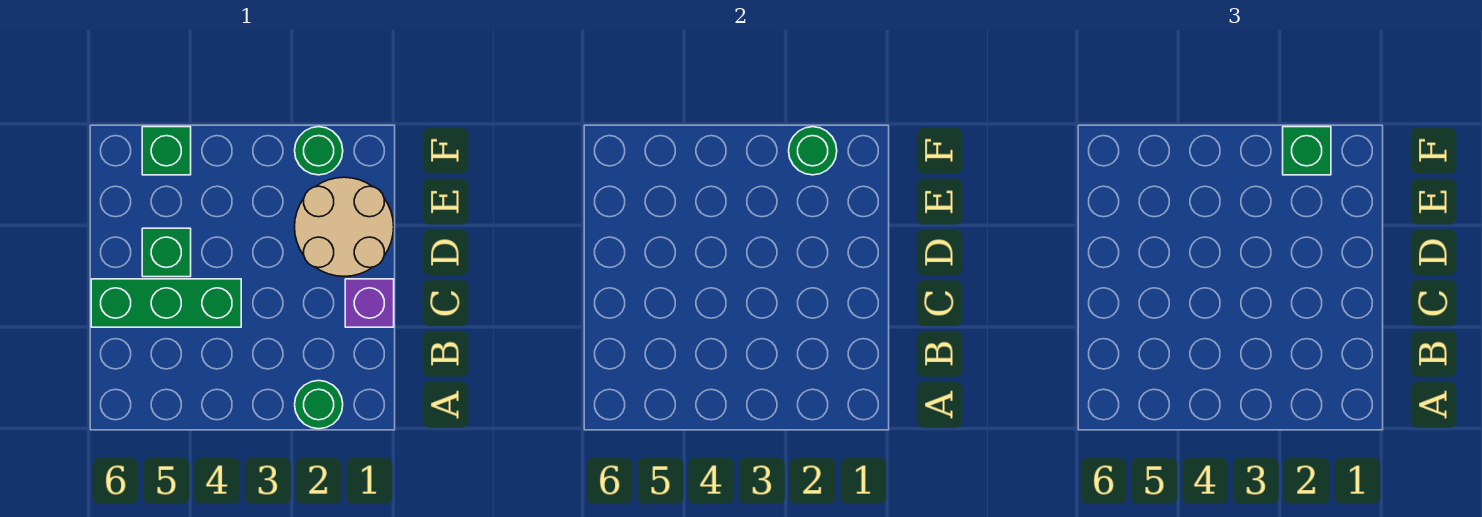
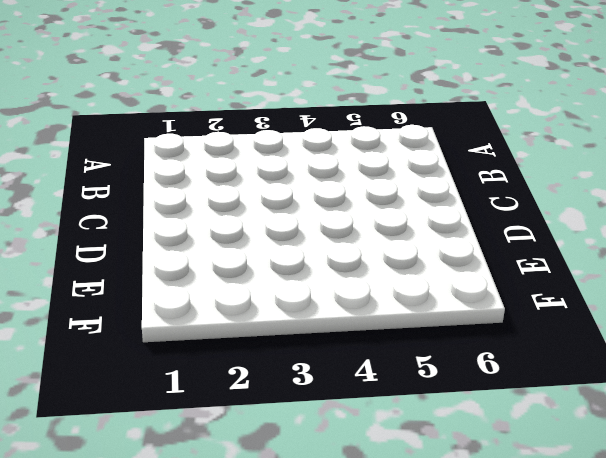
none -> green 1x1 round brick [295,381,343,429]
none -> purple 1x1 brick [345,279,394,327]

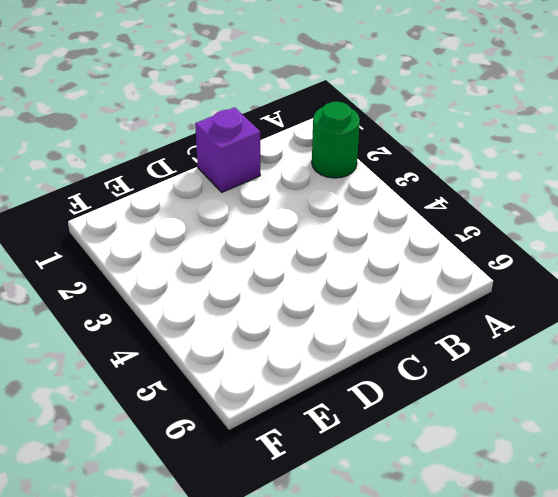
none -> green 1x3 brick [91,279,241,327]
none -> tan 2x2 round brick [295,177,394,276]

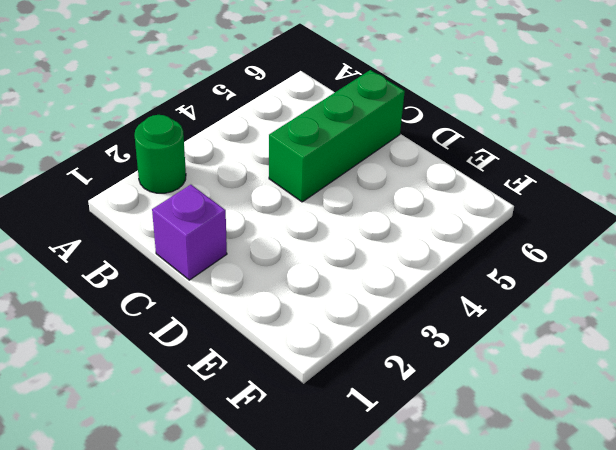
none -> tan 2x2 round brick [295,177,394,276]
none -> green 1x1 brick [142,228,191,277]

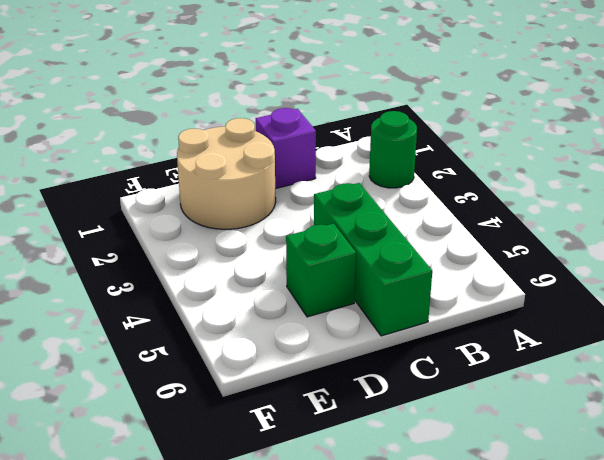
none -> green 1x1 round brick [295,127,343,175]
none -> green 1x1 brick [142,127,191,175]

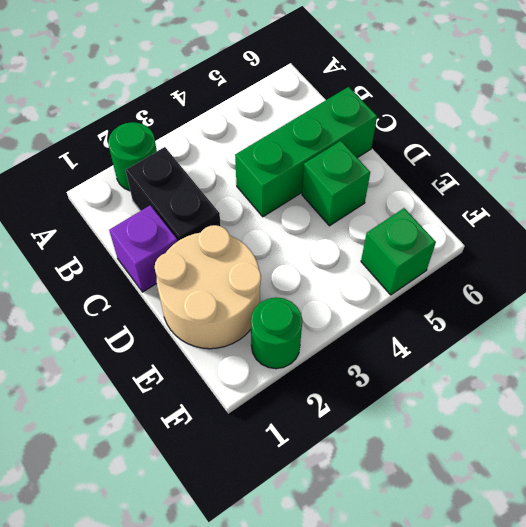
black 1x2 brick [126,147,221,241] -> none
none -> green 1x1 round brick [789,127,837,175]
none -> green 1x1 brick [1283,127,1331,175]

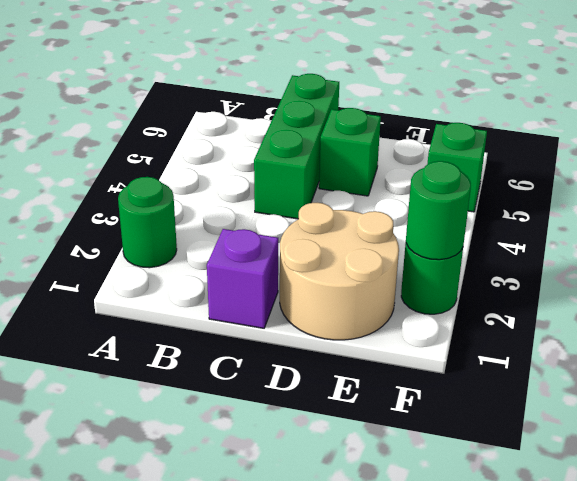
none -> green 1x1 brick [1283,127,1331,175]

